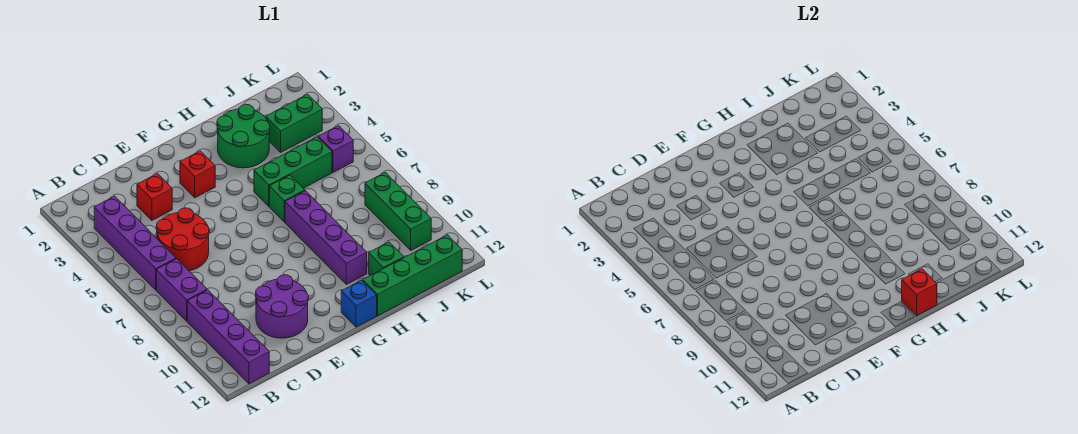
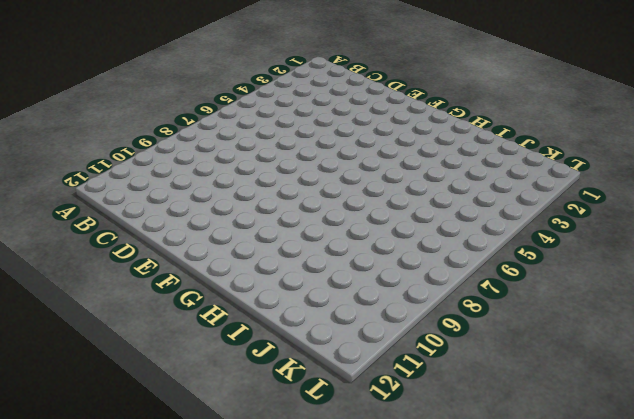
none -> purple 1x4 brick [94,196,176,290]
none -> purple 1x2 brick [156,259,207,321]
none -> purple 1x4 brick [187,290,269,384]

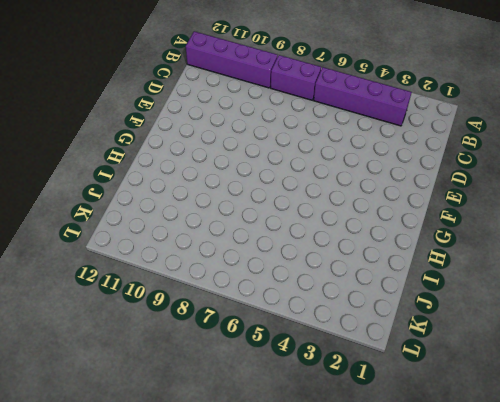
none -> red 2x2 round brick [156,208,209,271]
none -> red 1x1 brick [137,174,172,220]
none -> purple 2x2 round brick [256,275,308,338]

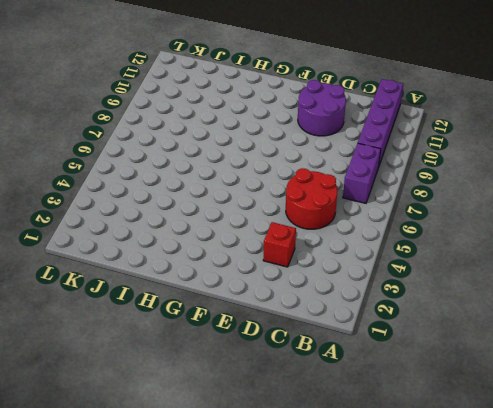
none -> purple 1x4 brick [94,196,176,290]
none -> red 1x1 brick [180,151,215,198]
none -> blue 1x1 brick [341,280,377,327]

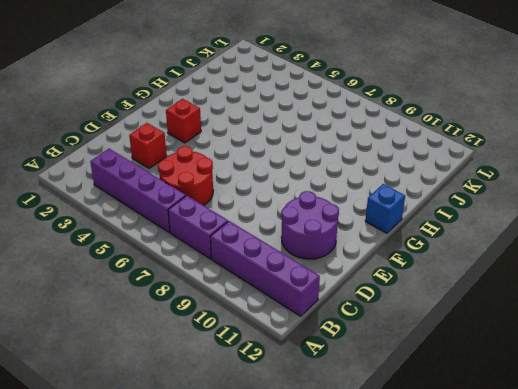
none -> green 2x2 round brick [217,104,270,168]
none -> green 1x3 brick [254,137,332,206]
none -> green 1x1 brick [269,175,305,222]

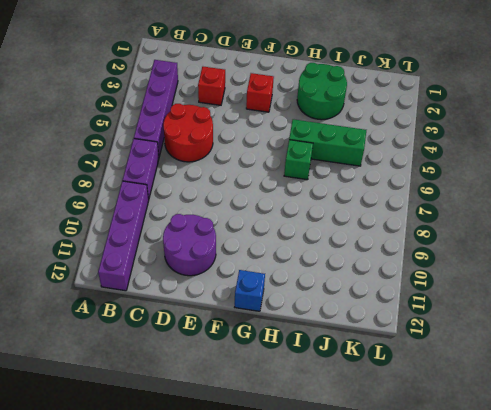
none -> purple 1x4 brick [285,191,367,285]
none -> green 1x4 brick [363,235,462,316]
none -> green 1x1 brick [369,242,404,275]

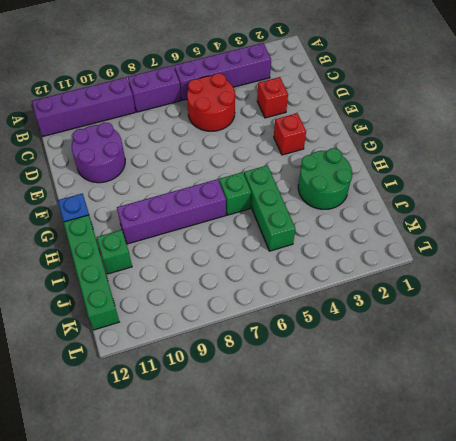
none -> green 1x2 brick [266,94,322,152]
none -> purple 1x1 brick [318,126,353,172]
none -> green 1x3 brick [365,172,431,250]

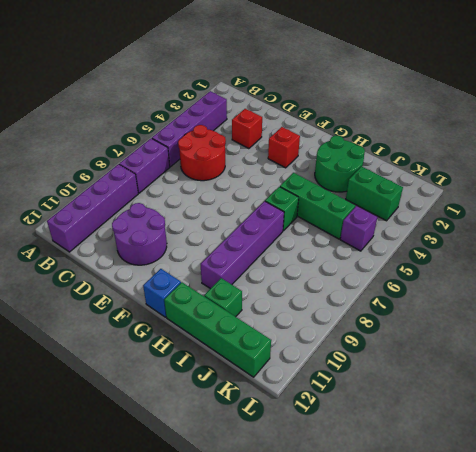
none -> green 1x3 brick [365,172,431,250]
none -> red 1x1 brick [902,269,937,316]

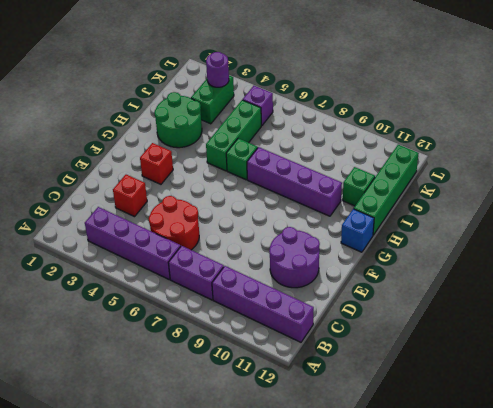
purple 1x1 round brick [206,52,229,87] -> none
none -> green 1x3 brick [365,172,431,250]
none -> red 1x1 brick [902,269,937,316]

